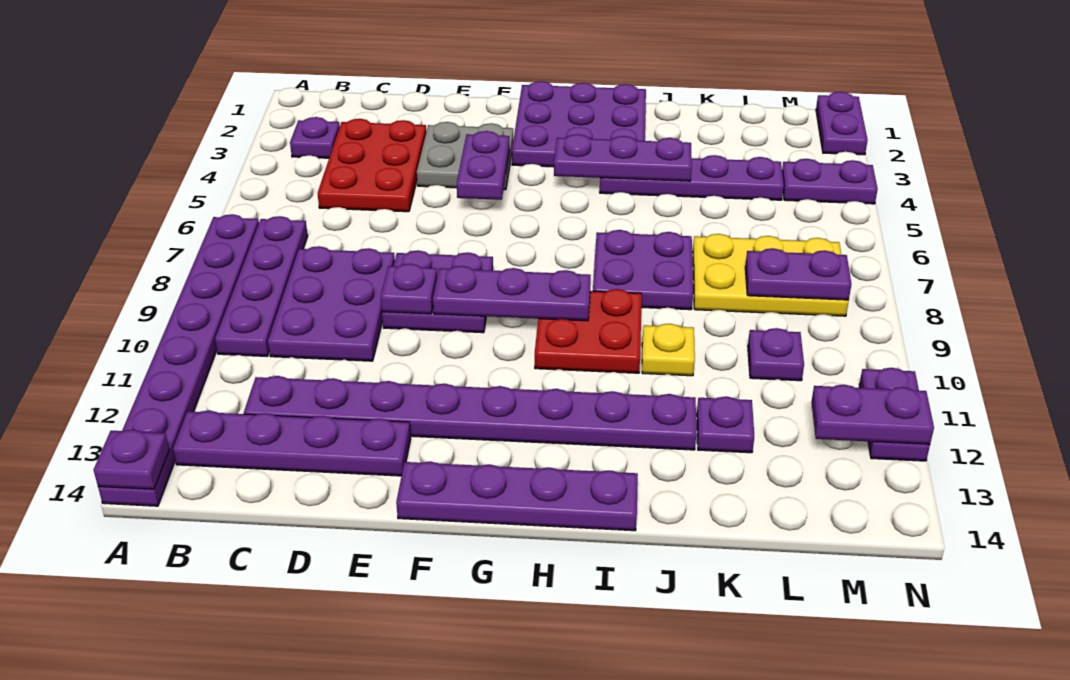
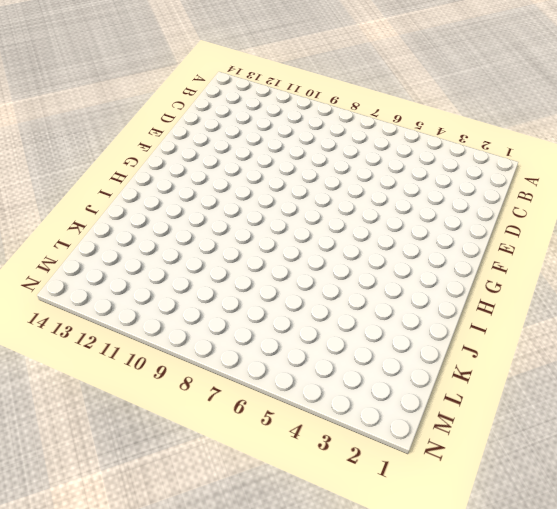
none -> purple 1x8 plate [98,214,259,506]
none -> purple 1x1 plate [290,117,340,158]
none -> purple 1x4 plate [215,216,308,356]

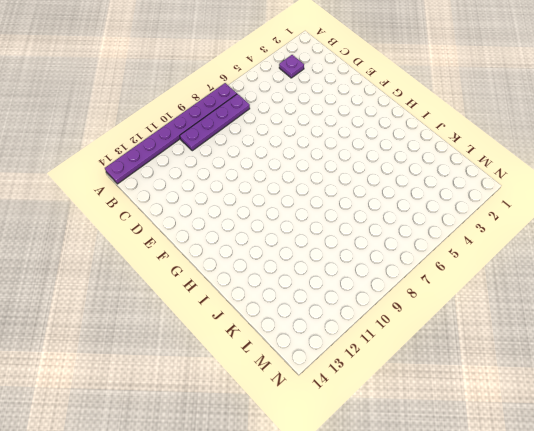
none -> purple 1x4 plate [173,410,411,476]
none -> red 2x3 plate [318,119,426,212]
none -> purple 2x3 plate [268,246,395,361]

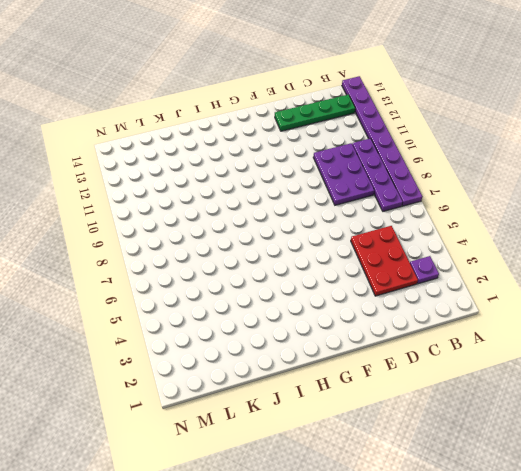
green 1x4 plate [275,95,355,131] -> purple 1x4 plate [173,410,411,476]
none -> purple 1x8 plate [244,376,696,450]
none -> grey 2x2 plate [417,122,513,190]
none -> purple 2x2 plate [382,250,493,333]

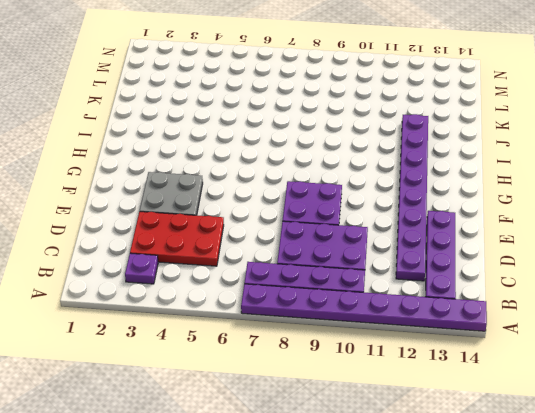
none -> purple 1x4 plate [396,461,638,531]
none -> purple 3x3 plate [512,81,646,167]
none -> red 2x2 plate [535,289,642,373]

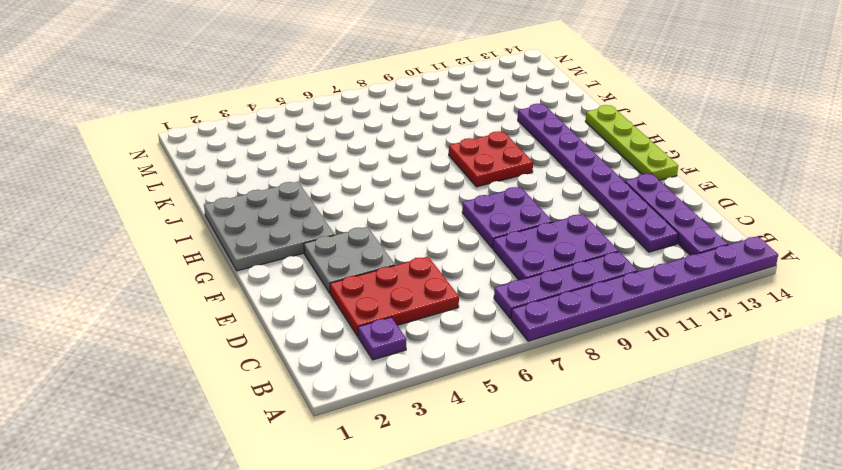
lime 1x4 plate [585,105,678,181] -> purple 1x4 plate [396,461,638,531]
grey 3x3 plate [204,182,335,271] -> purple 3x3 plate [512,81,646,167]
none -> purple 1x4 plate [600,155,784,200]
none -> purple 2x2 plate [593,230,693,310]
none -> yellow 1x1 plate [642,323,695,376]

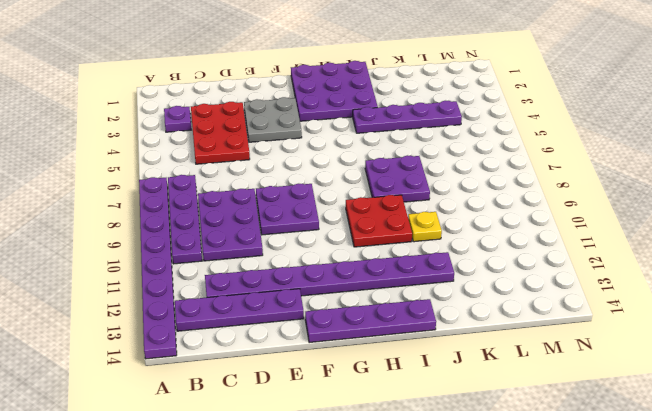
none -> yellow 2x3 plate [693,234,849,316]
none -> purple 1x1 plate [697,396,754,453]
none -> purple 1x1 plate [748,328,804,381]

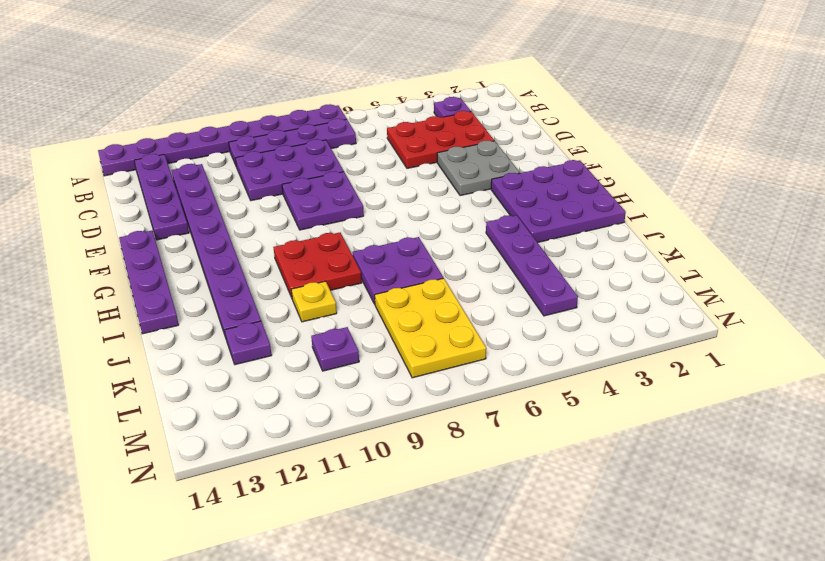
none -> purple 1x2 plate [782,159,878,204]
none -> purple 1x2 plate [816,92,868,155]
none -> purple 1x2 plate [859,368,930,461]

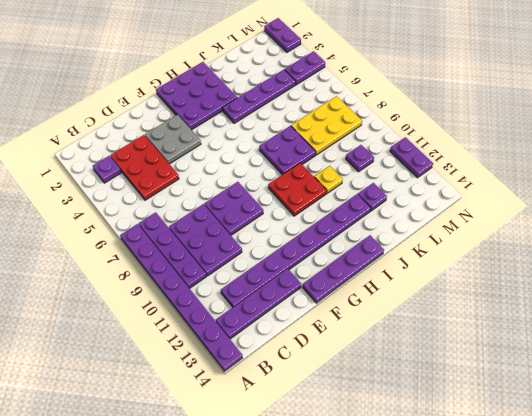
none -> purple 1x1 plate [94,430,169,489]
none -> purple 1x1 plate [381,264,437,314]
none -> purple 1x2 plate [457,131,510,200]

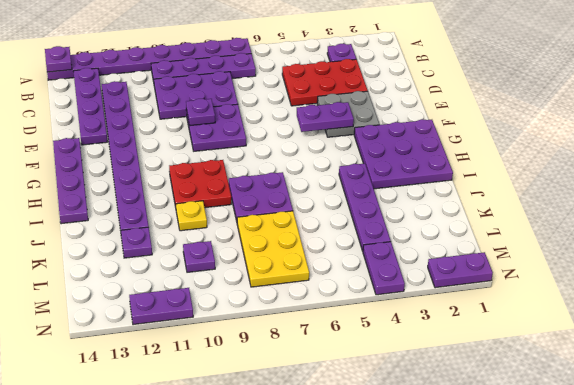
none -> purple 1x3 plate [433,266,591,321]
none -> purple 1x3 plate [554,134,692,181]
none -> purple 1x2 plate [745,248,851,300]

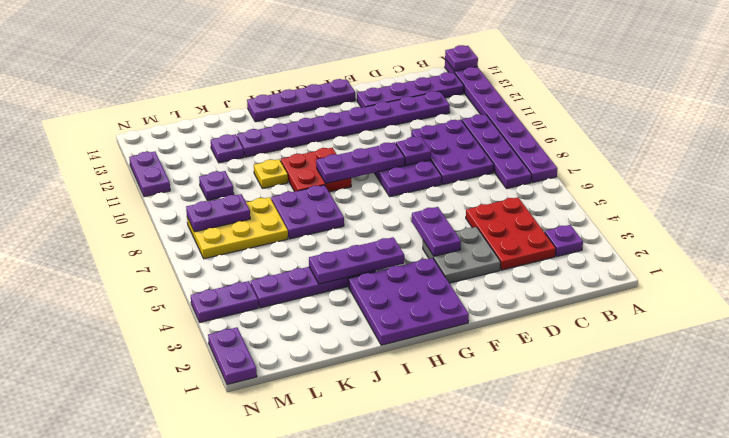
none -> purple 1x2 plate [811,385,934,444]

